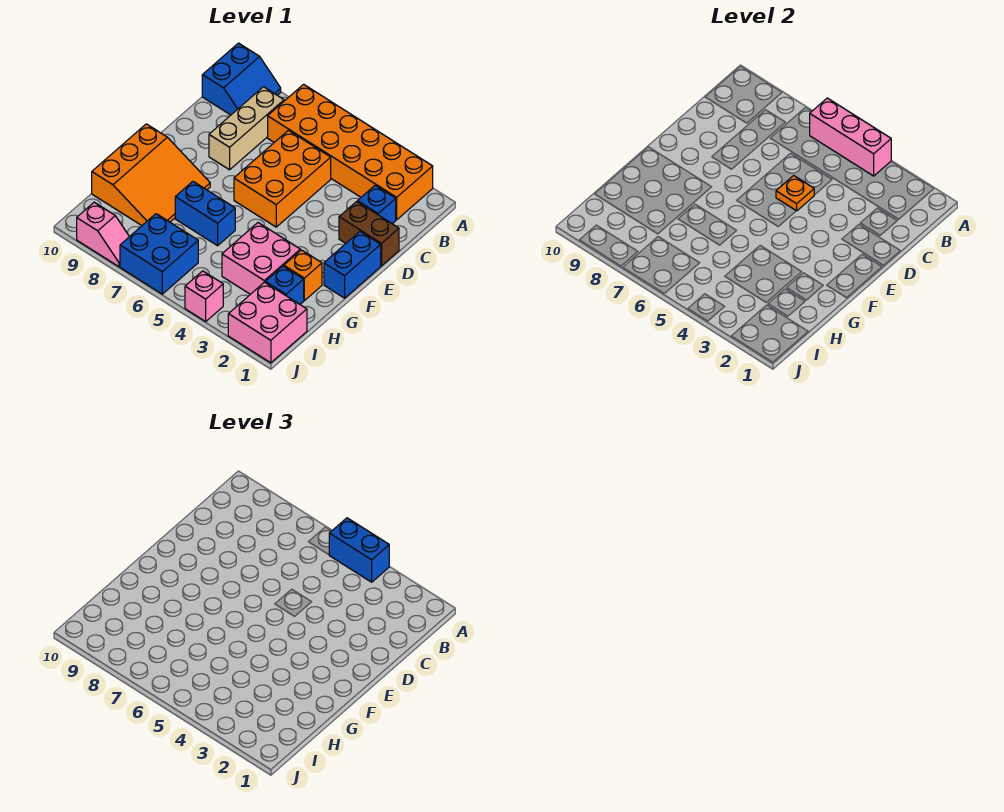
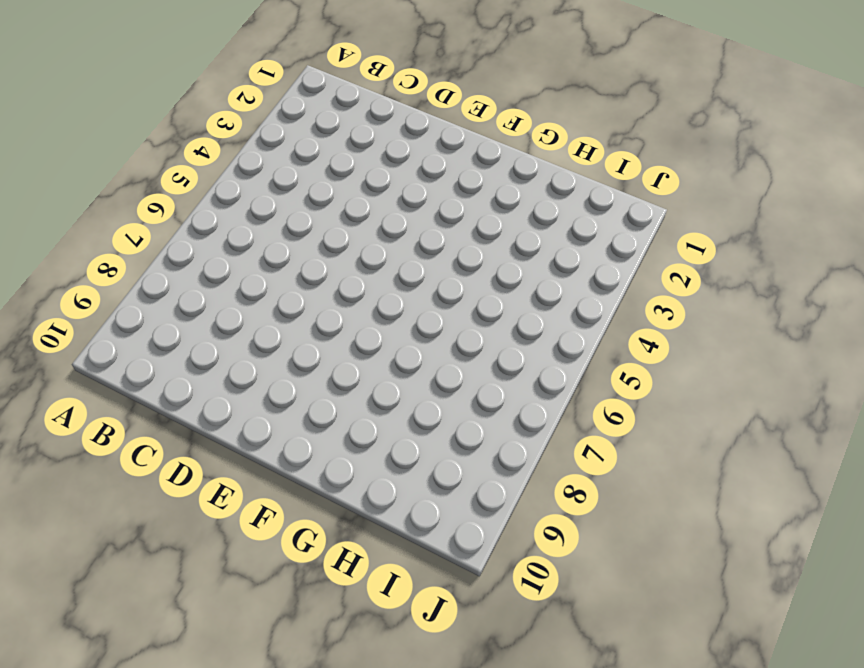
none -> orange 2x6 brick [268,84,433,220]
none -> blue 2x2 slope [202,43,281,115]
none -> tan 1x3 brick [209,87,284,170]

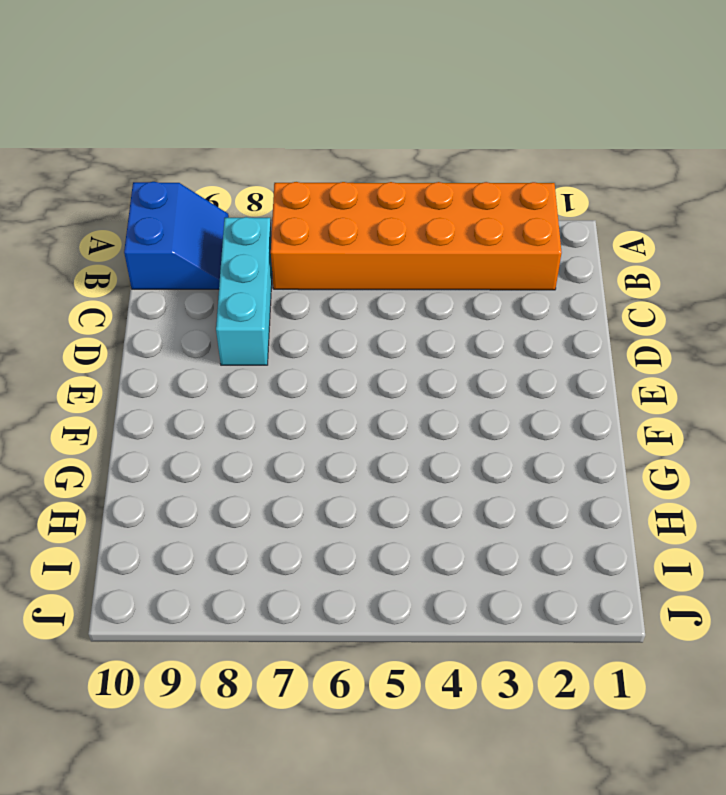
cyan 1x3 brick [216,217,272,365] -> tan 1x3 brick [209,87,284,170]
none -> blue 1x1 brick [358,185,396,224]
none -> orange 2x3 brick [234,130,331,227]
none -> brown 1x2 brick [339,202,399,266]

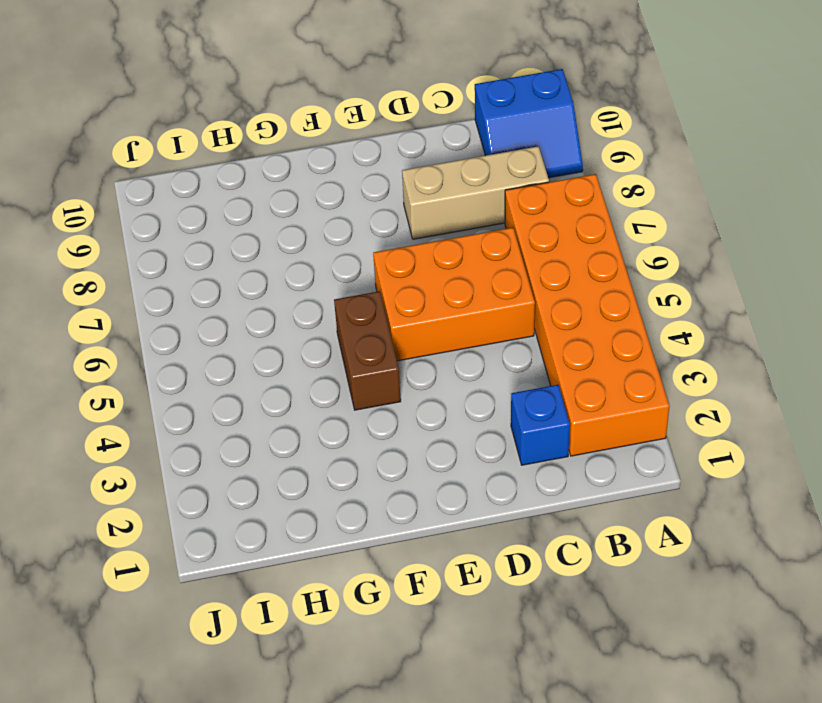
brown 1x2 brick [334,291,401,410] -> brown 1x2 brick moved to [339,202,399,266]
none -> blue 1x2 brick [324,232,381,298]
none -> orange 3x3 slope [92,124,210,226]
none -> orange 1x1 brick [284,250,322,301]

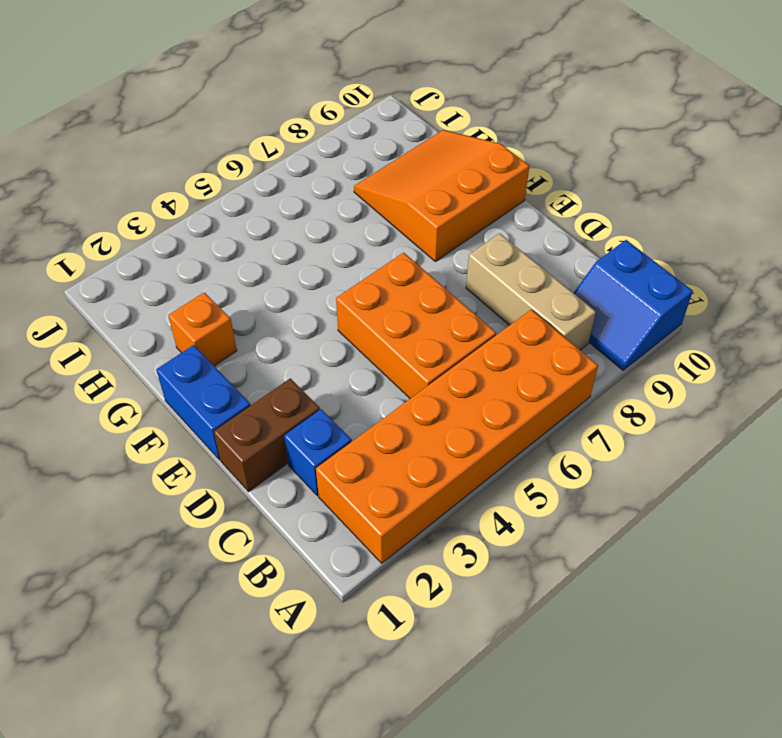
orange 3x3 slope [354,130,529,262] -> orange 3x3 slope turned to [92,124,210,226]
none -> pink 2x2 brick [222,223,300,294]
none -> blue 1x2 brick [175,182,235,246]
none -> blue 1x1 brick [265,266,304,304]

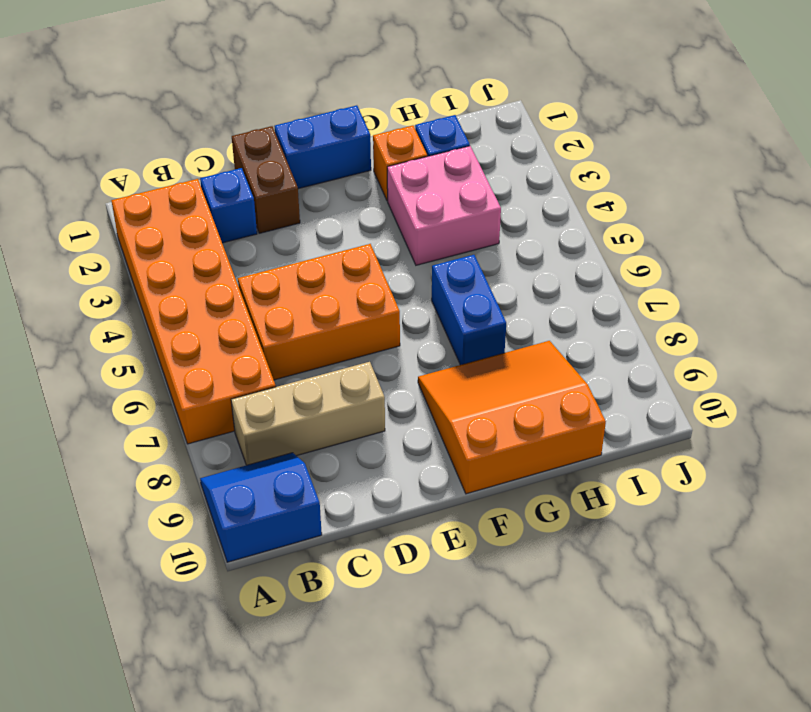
none -> pink 2x2 brick [228,282,307,363]
none -> blue 2x2 brick [120,214,198,294]
none -> pink 1x1 brick [185,271,223,321]

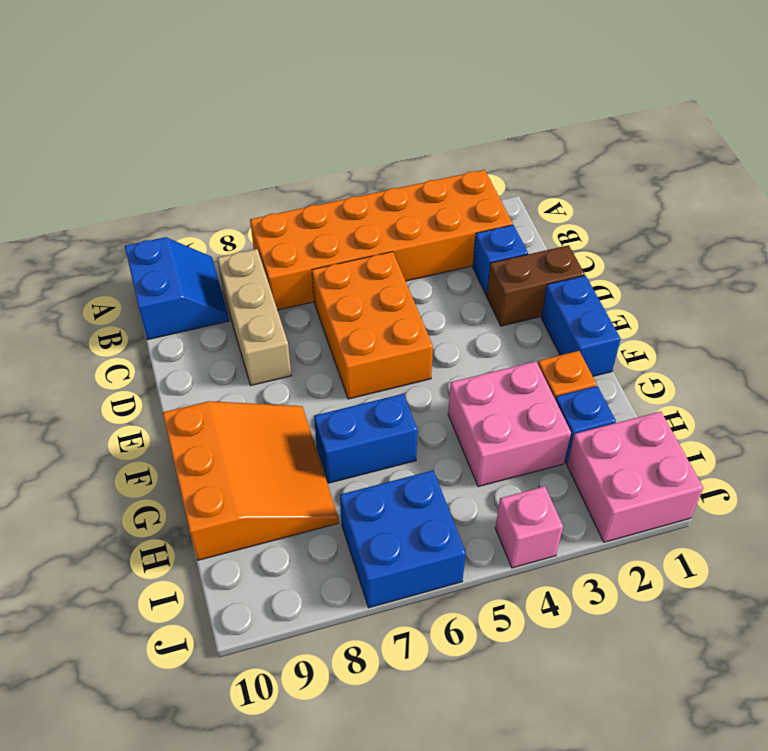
none -> pink 1x2 slope [77,202,129,267]
none -> pink 1x3 brick [810,98,891,176]
none -> orange 1x1 plate [776,176,814,211]

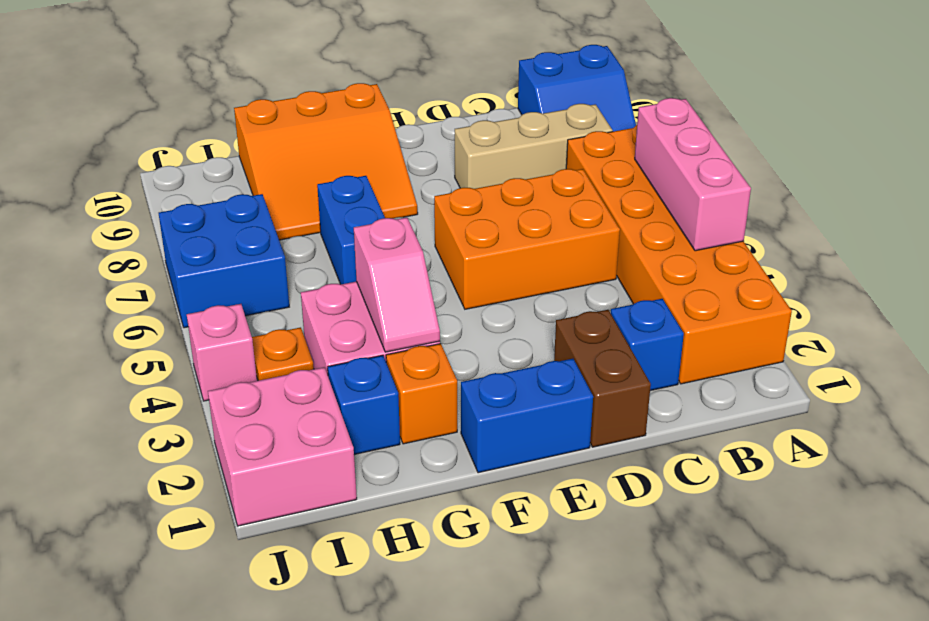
pink 1x2 slope [354,217,440,352] -> pink 1x2 slope moved to [77,202,129,267]
orange 1x1 plate [252,327,314,381] -> orange 1x1 plate moved to [776,176,814,211]
none -> blue 1x2 brick [329,518,389,582]

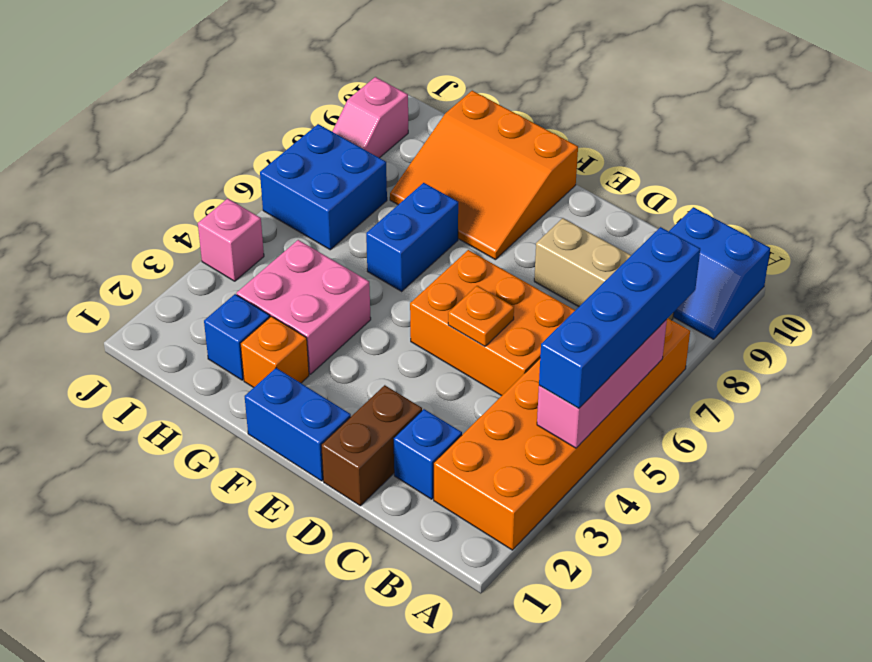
blue 1x4 brick [539,227,700,408] -> blue 1x2 brick [329,518,389,582]
none -> pink 2x2 brick [228,282,307,363]

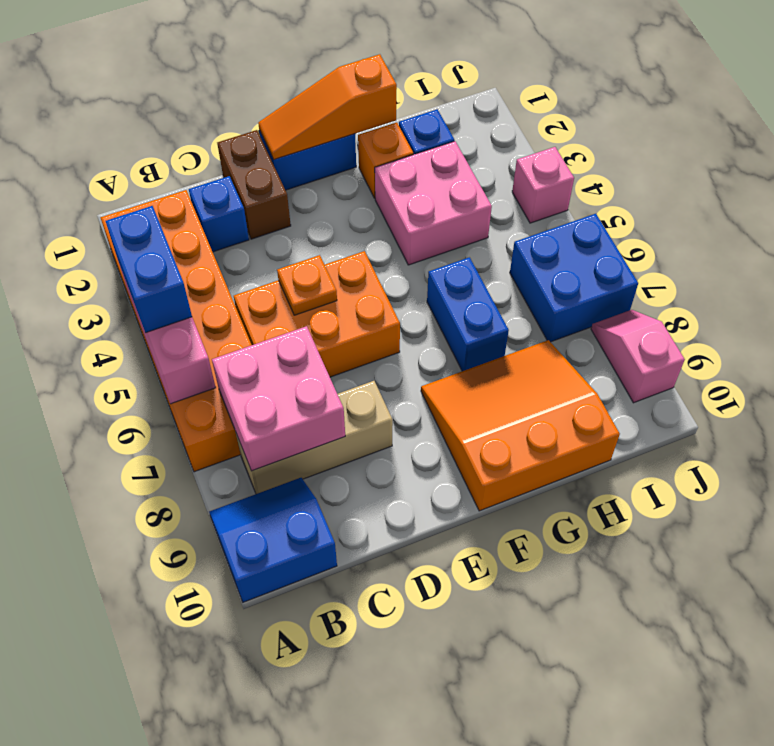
pink 2x2 brick [212,326,345,471] -> pink 2x2 brick moved to [228,282,307,363]
orange 1x3 slope [258,54,397,159] -> none

